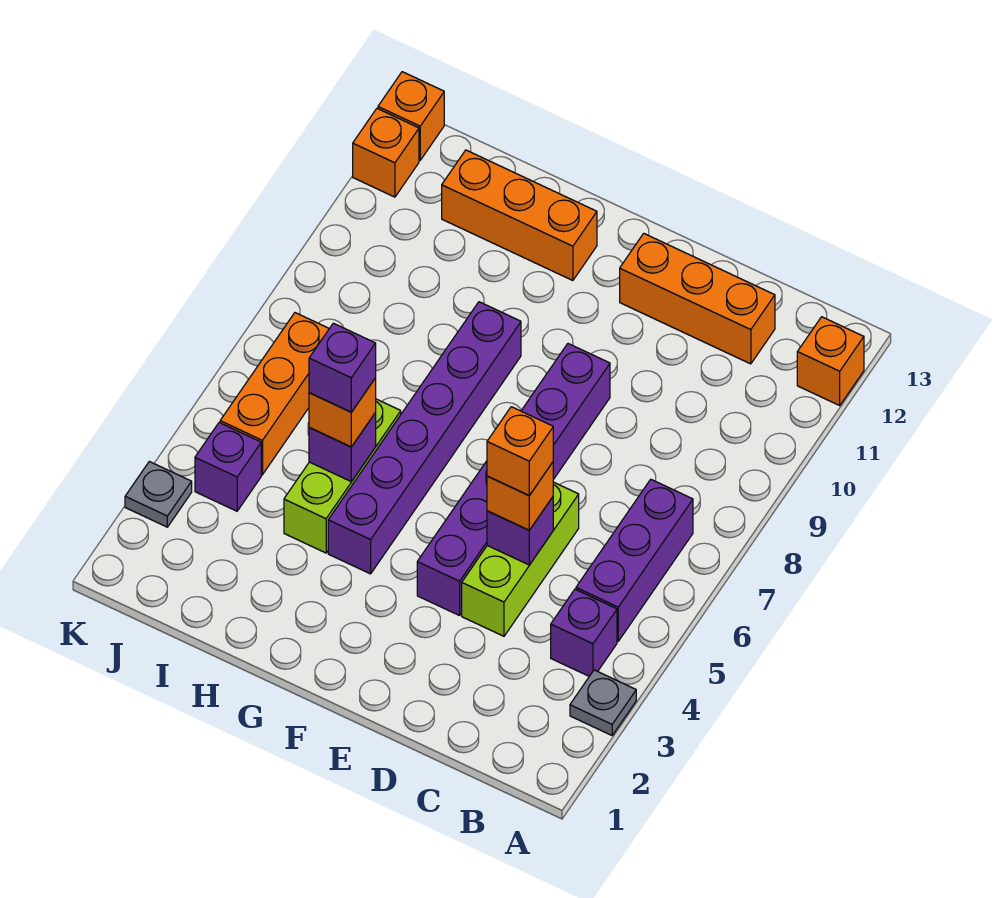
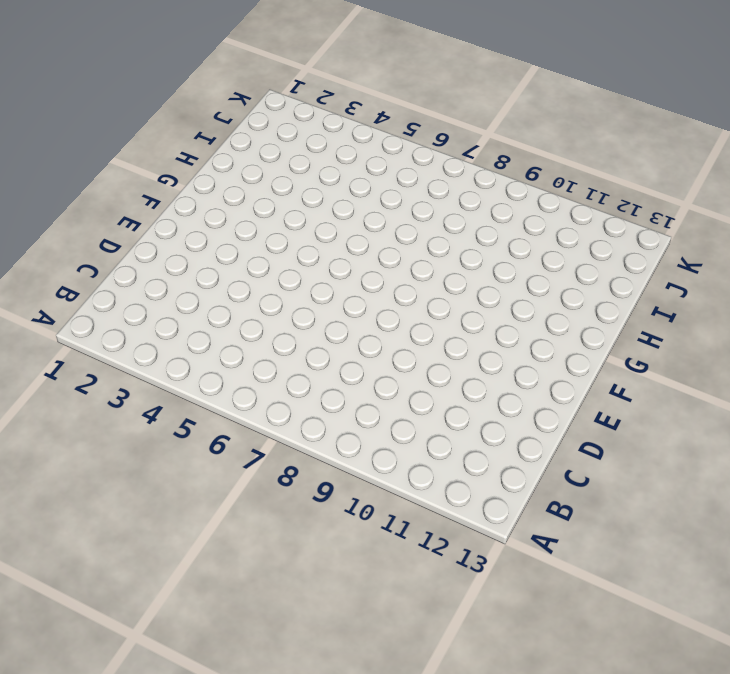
none -> grey 1x1 plate [570,670,636,735]
none -> orange 1x1 brick [797,317,864,405]
none -> purple 1x1 brick [551,589,617,676]

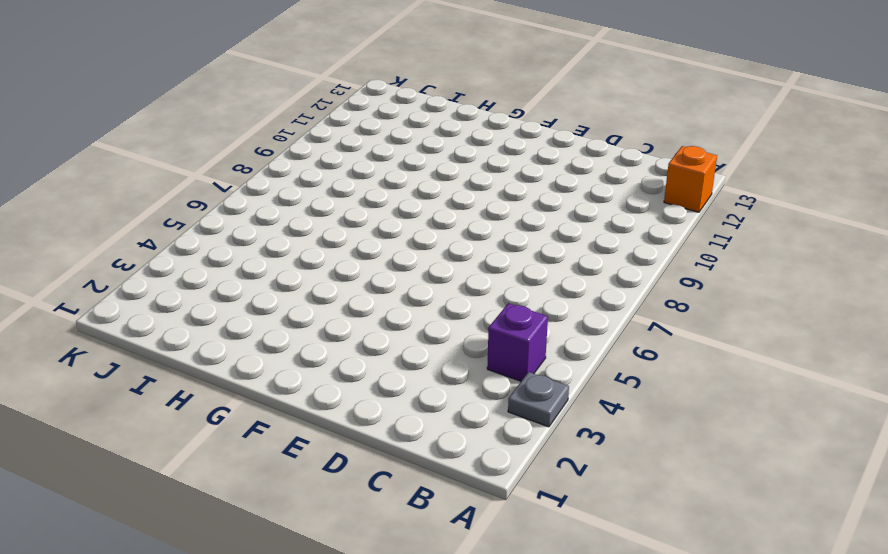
none -> purple 1x3 brick [576,479,693,641]
none -> orange 1x3 brick [620,234,775,364]
none -> lime 1x3 brick [462,482,579,636]

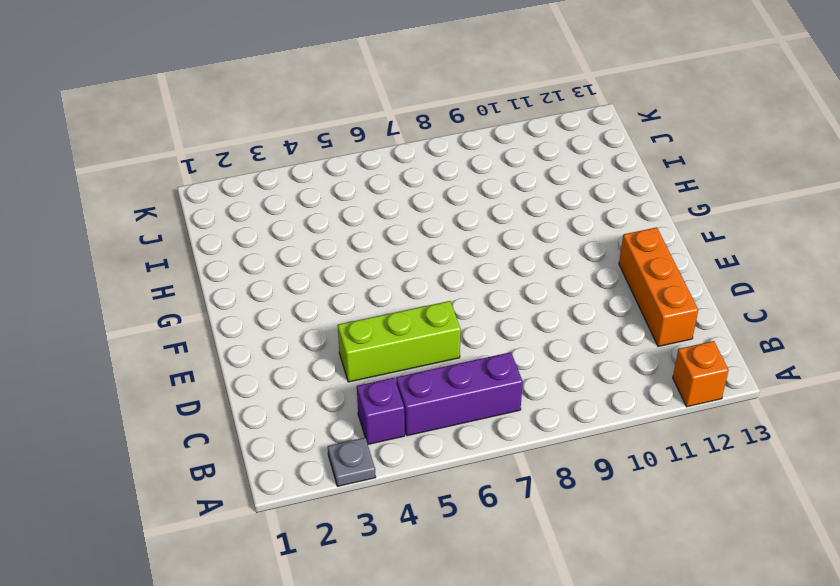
none -> purple 1x6 brick [417,344,610,616]
none -> purple 1x6 brick [328,302,521,574]
none -> orange 1x3 brick [442,150,597,281]

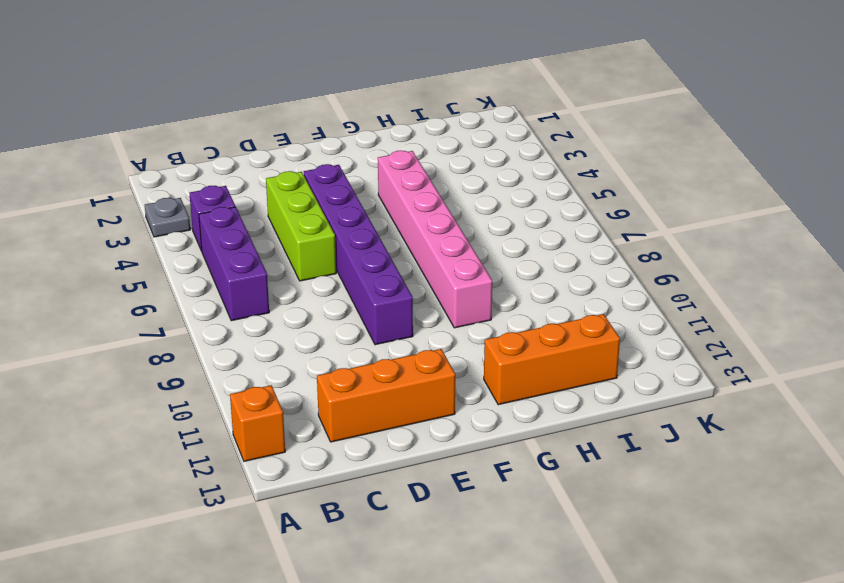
pink 1x6 brick [378,151,492,328] -> purple 1x6 brick [328,302,521,574]
none -> lime 1x3 brick [284,399,401,553]
none -> purple 1x1 brick [195,423,261,511]
none -> orange 1x3 brick [220,313,329,475]

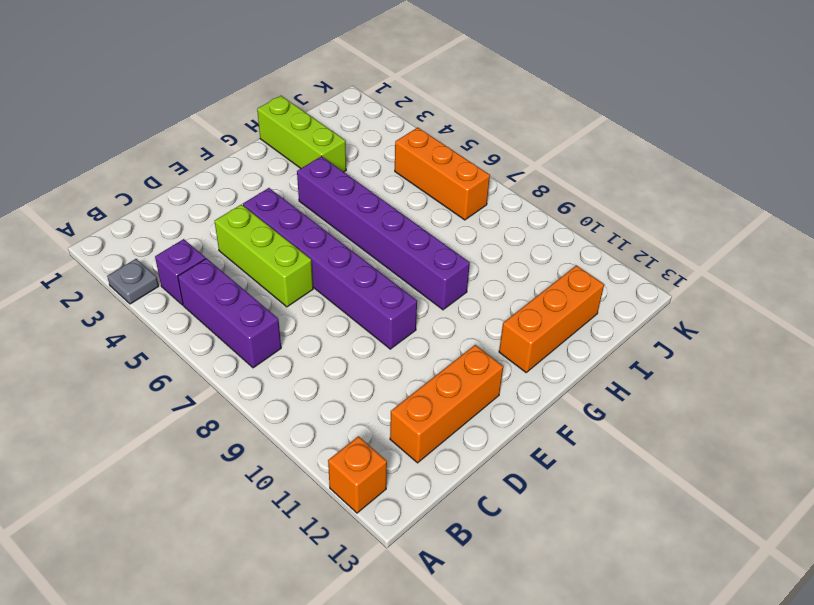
lime 1x3 brick [257,96,346,172] -> lime 1x3 brick moved to [284,399,401,553]
none -> purple 1x1 brick [195,423,261,511]
none -> grey 1x1 plate [125,462,192,527]
none -> orange 1x1 brick [353,109,419,197]

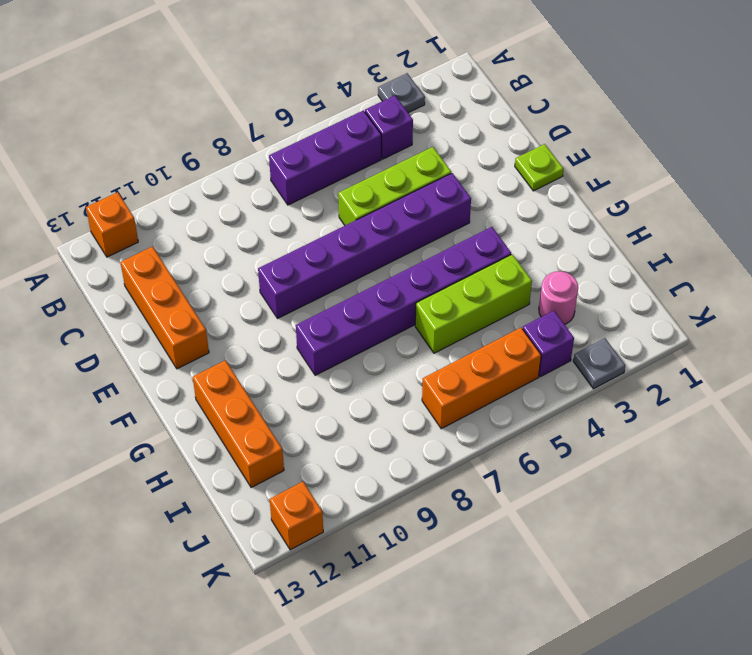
lime 1x1 plate [515,144,564,191] -> none
pink 1x1 round brick [539,271,578,324] -> none
none -> orange 1x1 brick [378,72,444,160]
none -> purple 1x1 brick [487,497,553,565]
none -> purple 1x1 brick [309,413,376,482]

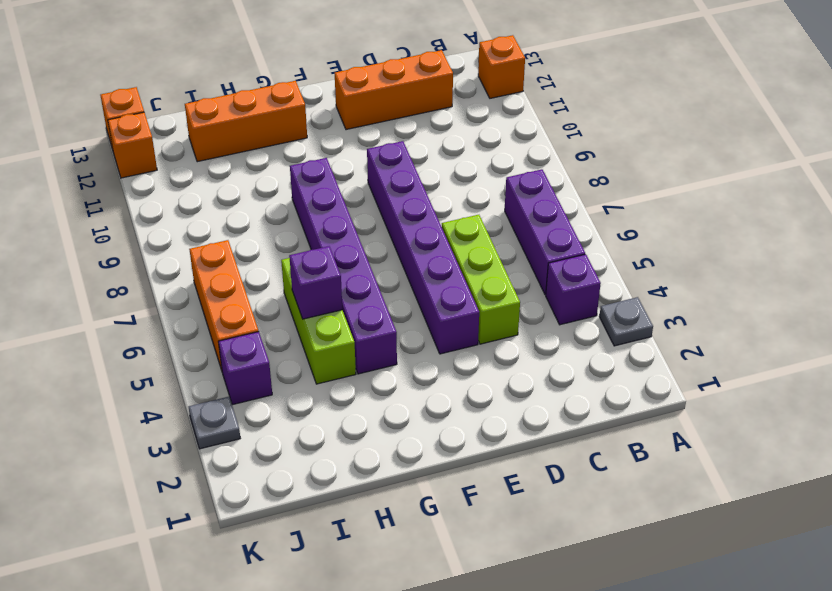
none -> purple 1x1 brick [487,497,553,565]
none -> orange 1x1 brick [487,462,553,530]
none -> orange 1x1 brick [309,378,376,447]

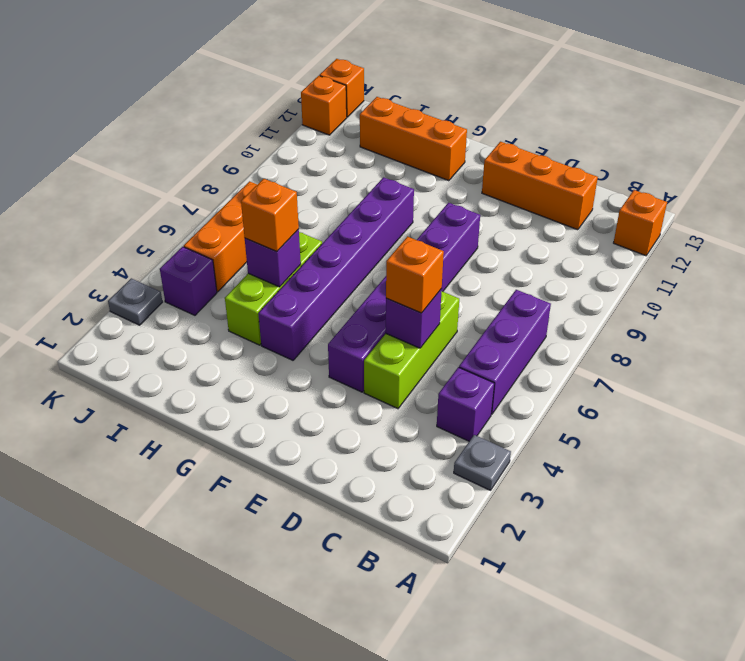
none -> orange 1x1 brick [487,407,553,495]
none -> purple 1x1 brick [309,323,376,412]

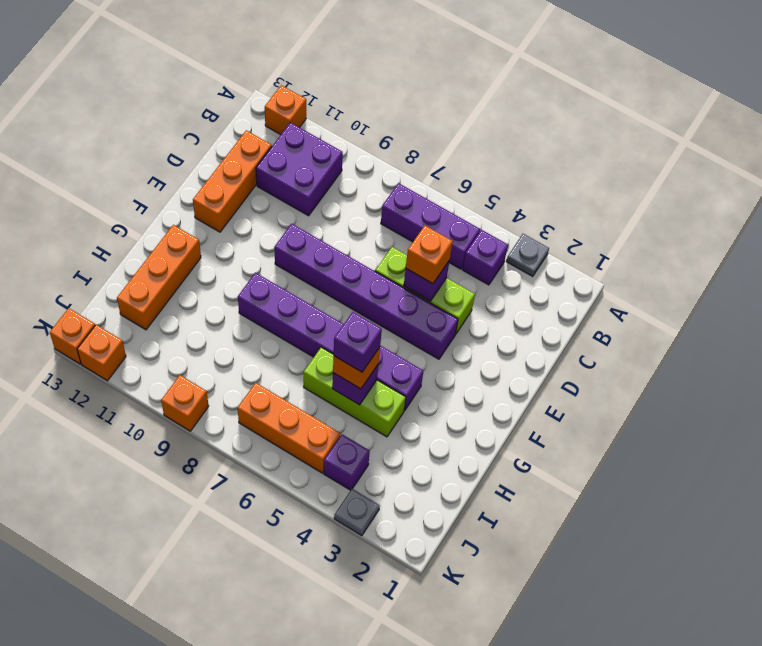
purple 2x2 brick [256,123,343,216] -> none
orange 1x1 brick [161,375,209,431] -> orange 1x1 brick moved to [487,407,553,495]

